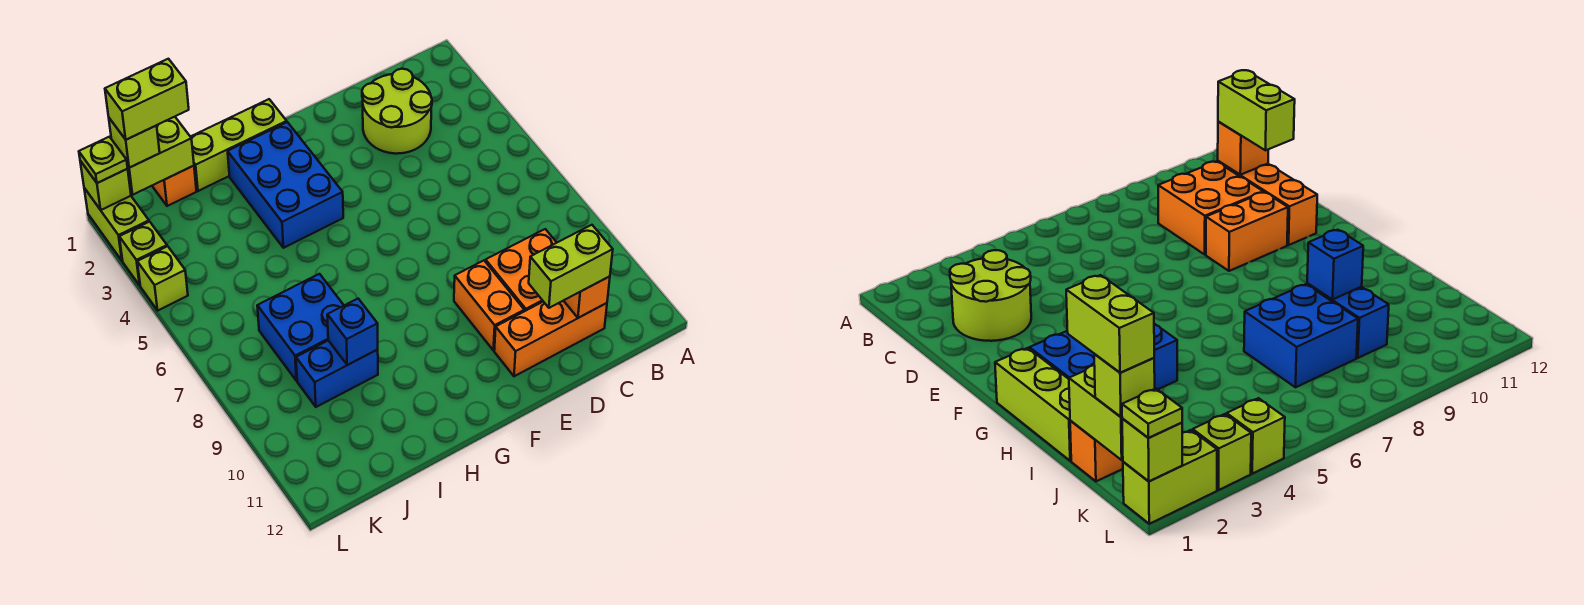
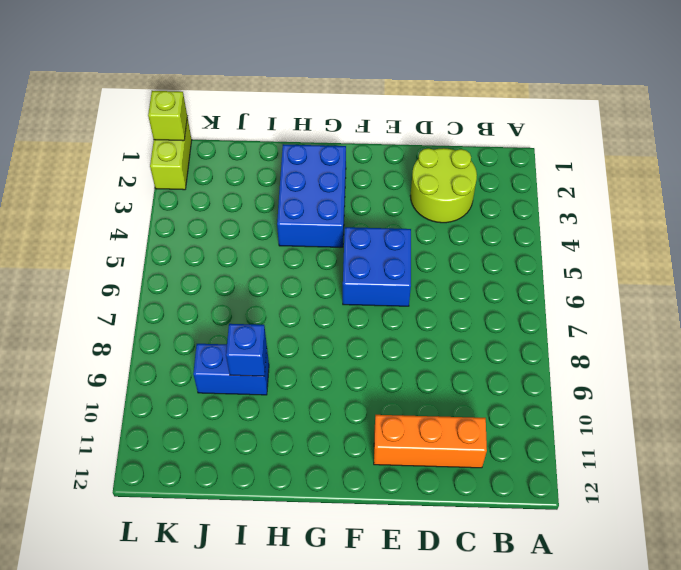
blue 2x2 brick [343,227,411,306] -> blue 2x2 brick moved to [257,274,344,381]
none -> orange 2x2 brick [486,229,557,311]
none -> orange 1x2 brick [454,261,524,350]
none -> lime 1x3 brick [191,99,287,191]

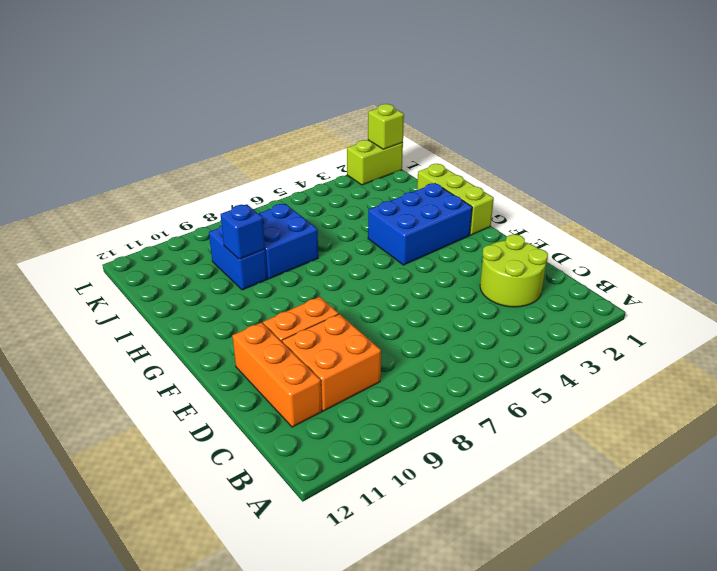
none -> orange 1x1 brick [152,166,197,206]
none -> lime 1x1 brick [119,222,167,285]
none -> lime 1x1 brick [137,246,188,310]

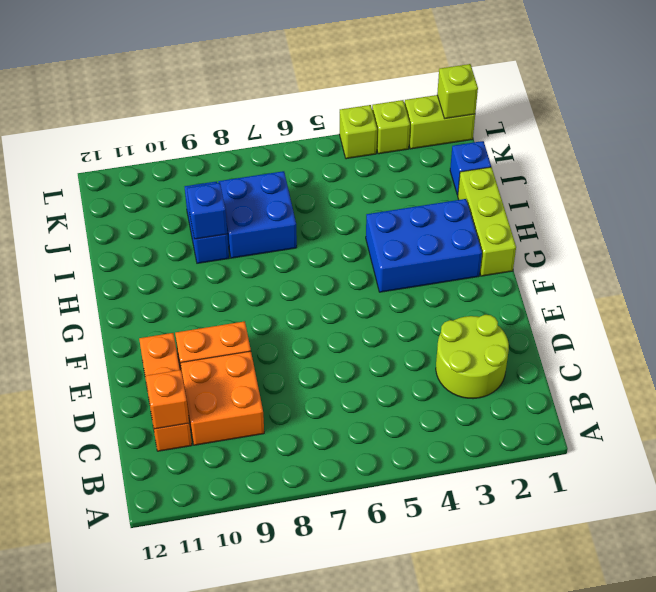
blue 1x1 brick [450,141,491,195] -> orange 1x1 brick [152,166,197,206]
none -> lime 1x2 brick [127,117,194,195]
none -> lime 1x2 brick [529,225,613,308]
none -> lime 1x1 brick [109,118,160,168]

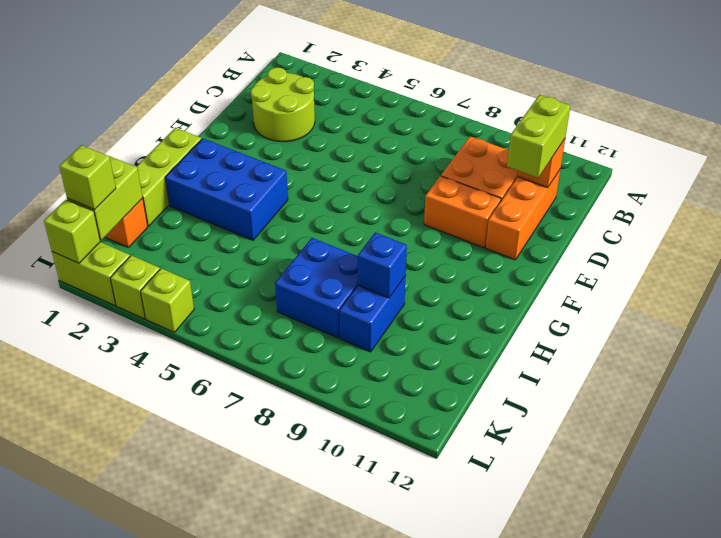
none -> lime 1x1 plate [79,137,128,183]
none -> lime 1x2 brick [105,59,189,140]

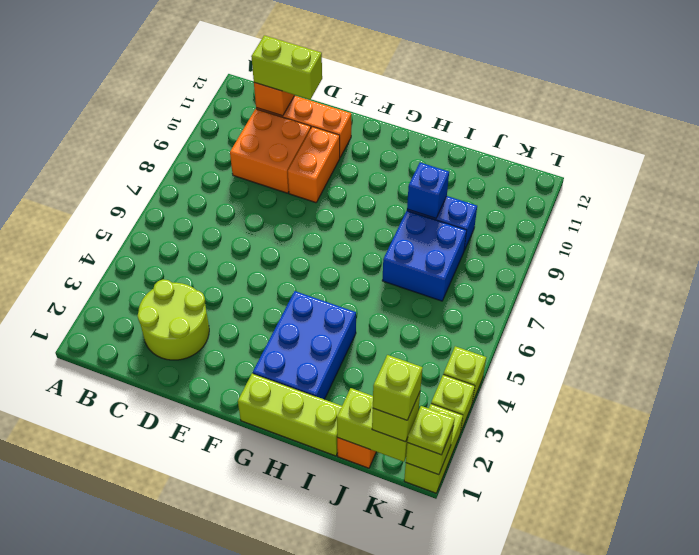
lime 1x1 brick [373,355,423,420] -> lime 1x2 brick [105,59,189,140]

